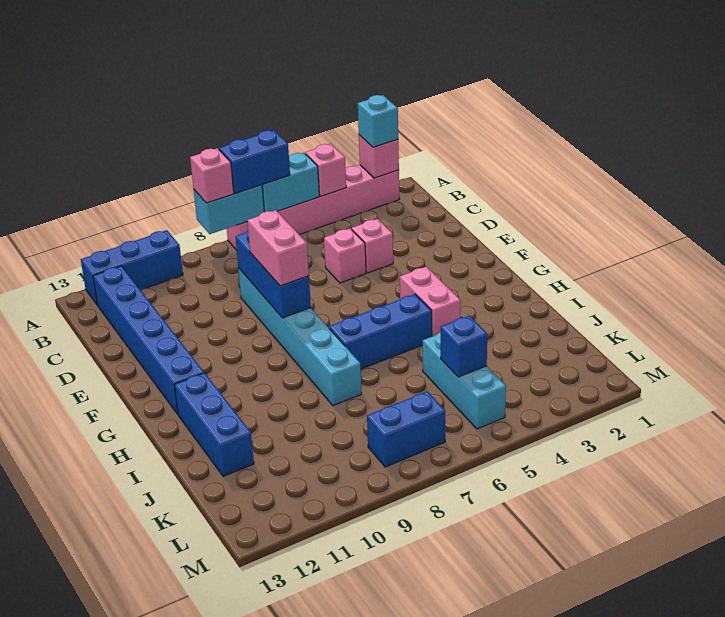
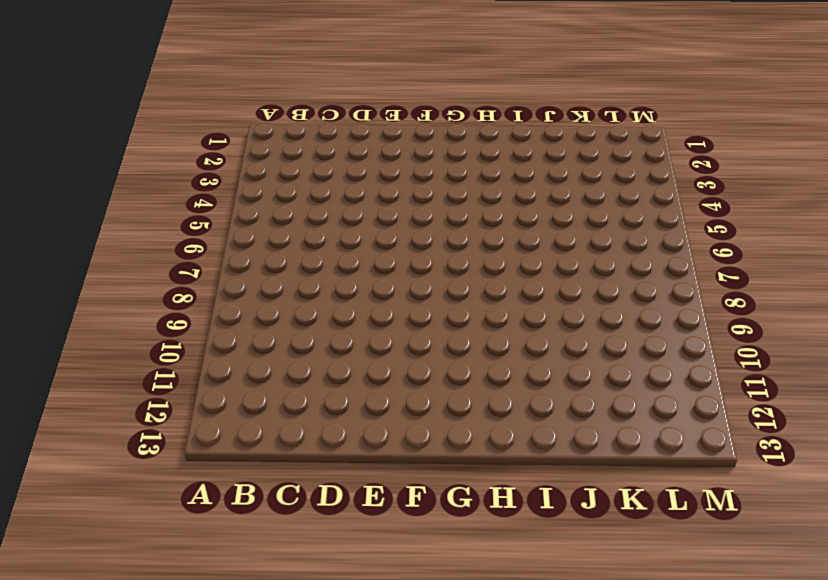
none -> pink 1x6 brick [227,165,400,250]
none -> blue 1x3 brick [81,230,183,305]
none -> blue 1x6 brick [93,266,204,414]

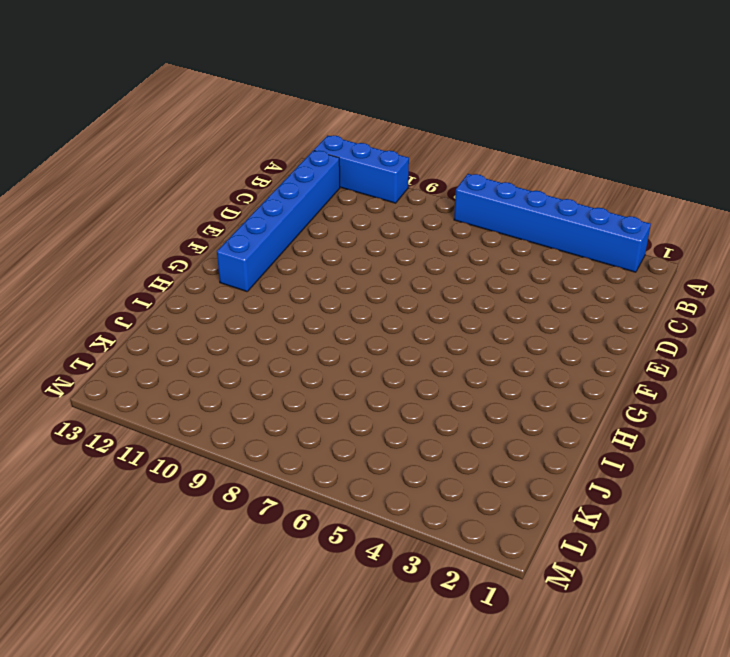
blue 1x6 brick [454,174,651,272] -> pink 1x6 brick [227,165,400,250]
none -> pink 1x1 brick [352,219,393,273]
none -> pink 1x1 brick [324,229,366,283]
none -> cyan 1x6 brick [238,268,362,406]

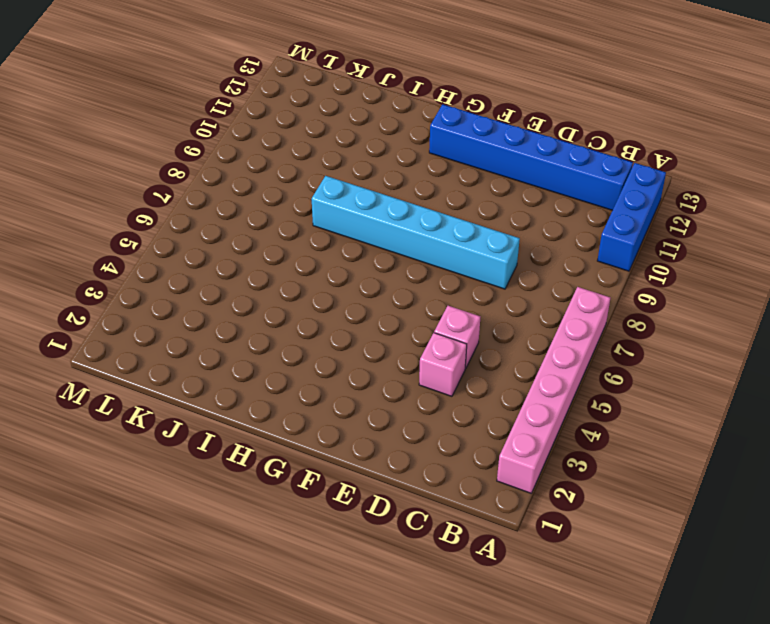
none -> pink 1x2 brick [400,267,460,336]
none -> blue 1x3 brick [329,294,432,369]
none -> blue 1x3 brick [174,373,254,476]

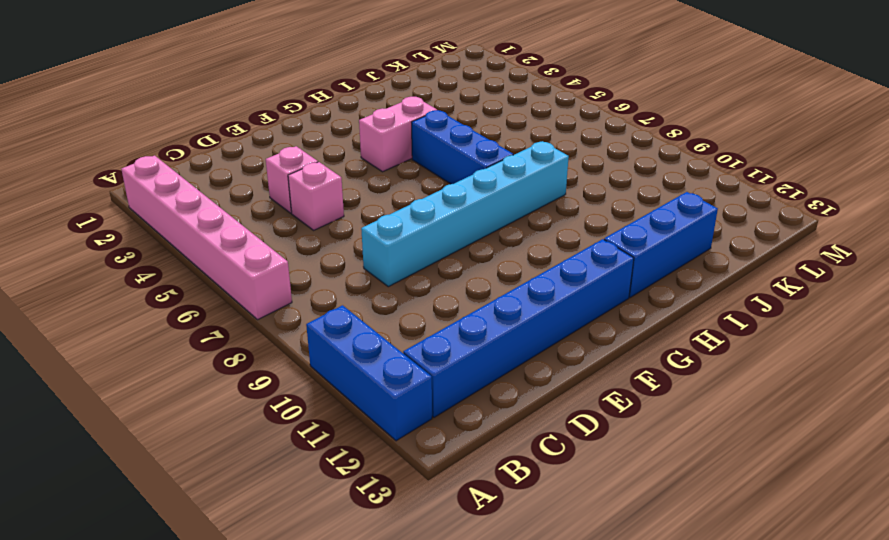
none -> cyan 1x3 brick [422,332,506,429]
none -> blue 1x2 brick [367,391,445,467]
none -> pink 1x1 brick [359,135,399,178]

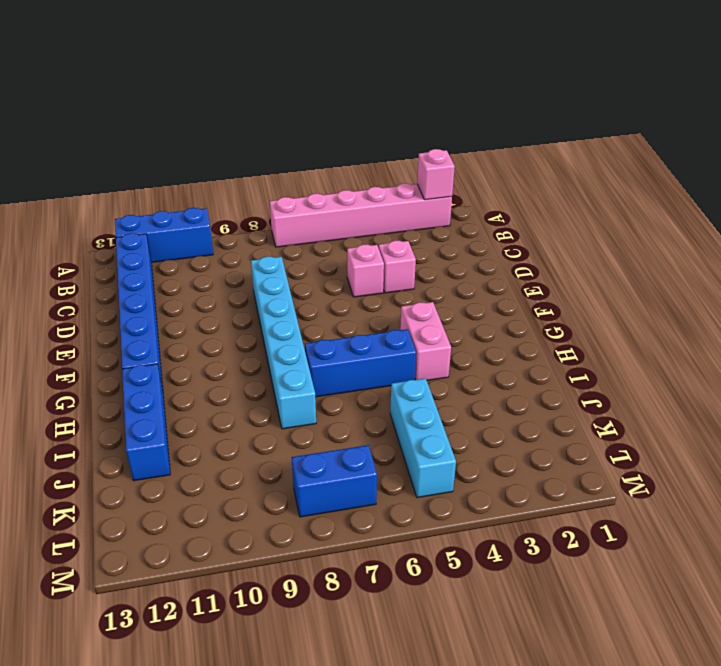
none -> pink 1x1 brick [305,144,346,196]
none -> cyan 1x2 brick [262,153,319,212]
none -> cyan 1x2 brick [194,185,264,234]

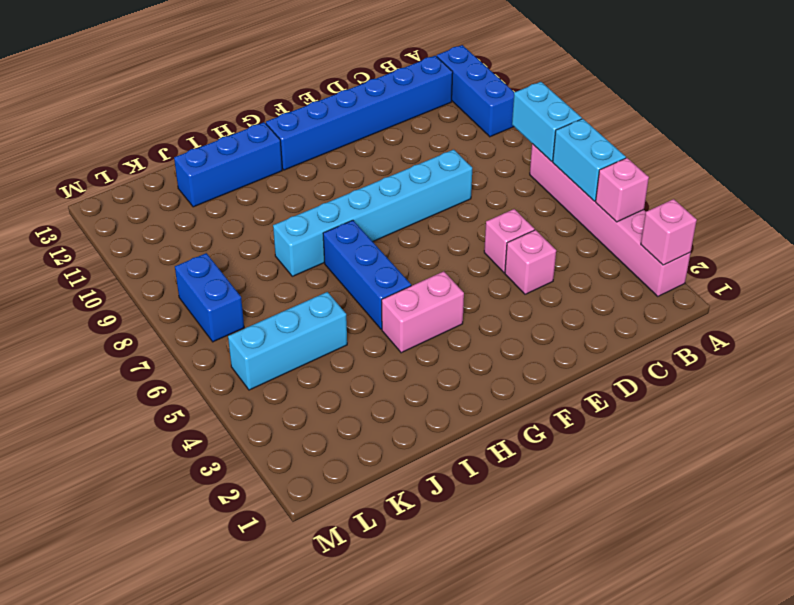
none -> blue 1x3 brick [235,231,311,318]
none -> blue 1x1 brick [441,316,487,377]
none -> cyan 1x1 brick [358,95,398,147]

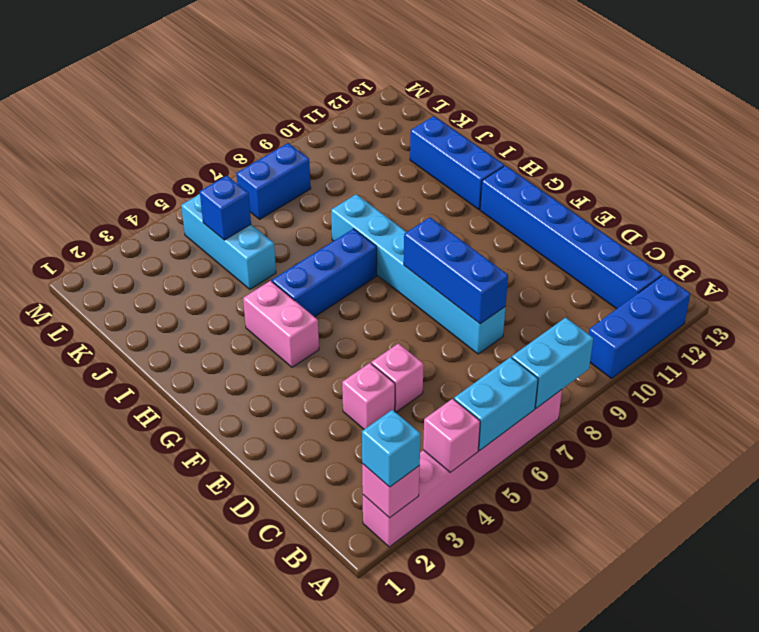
none -> blue 1x2 brick [219,130,290,194]
none -> pink 1x1 brick [190,148,234,203]
none -> pink 1x2 brick [247,210,309,286]

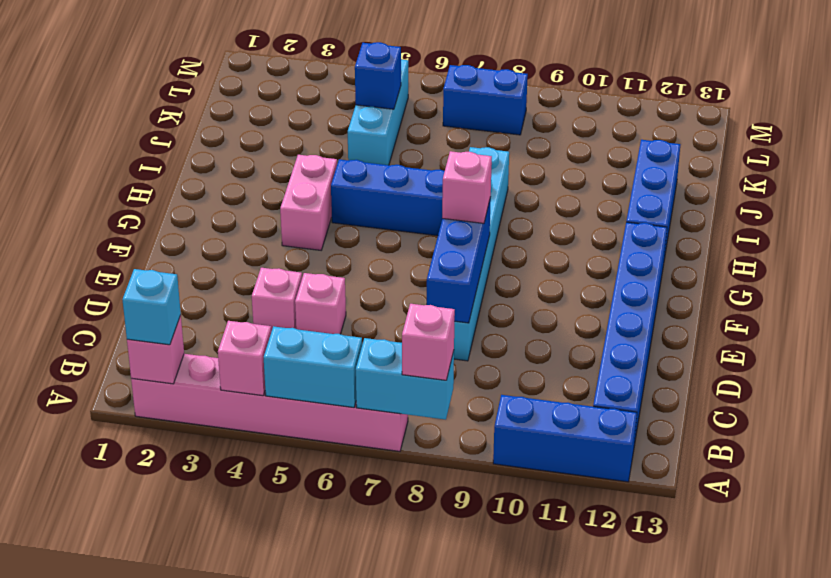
pink 1x1 brick [442,151,492,223] -> pink 1x2 brick [247,210,309,286]
none -> blue 1x2 brick [219,130,290,194]

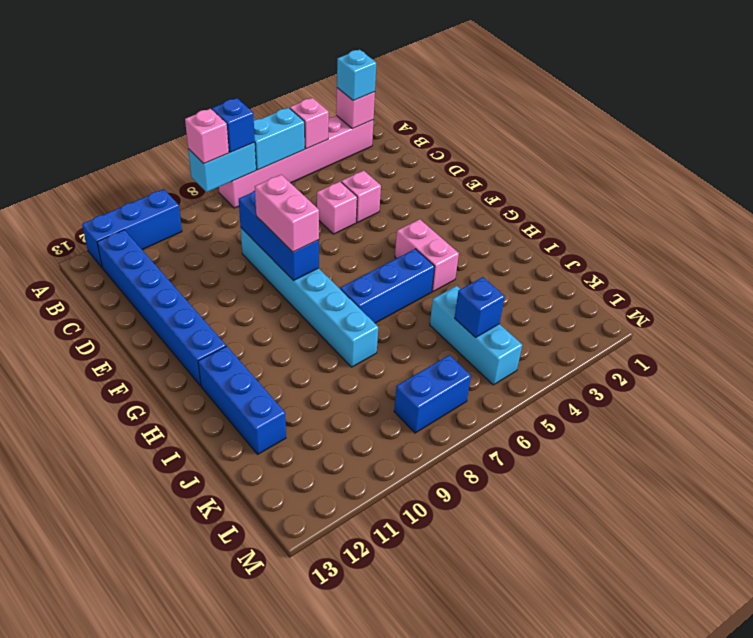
blue 1x1 brick [212,98,255,152] -> blue 1x2 brick [219,130,290,194]

